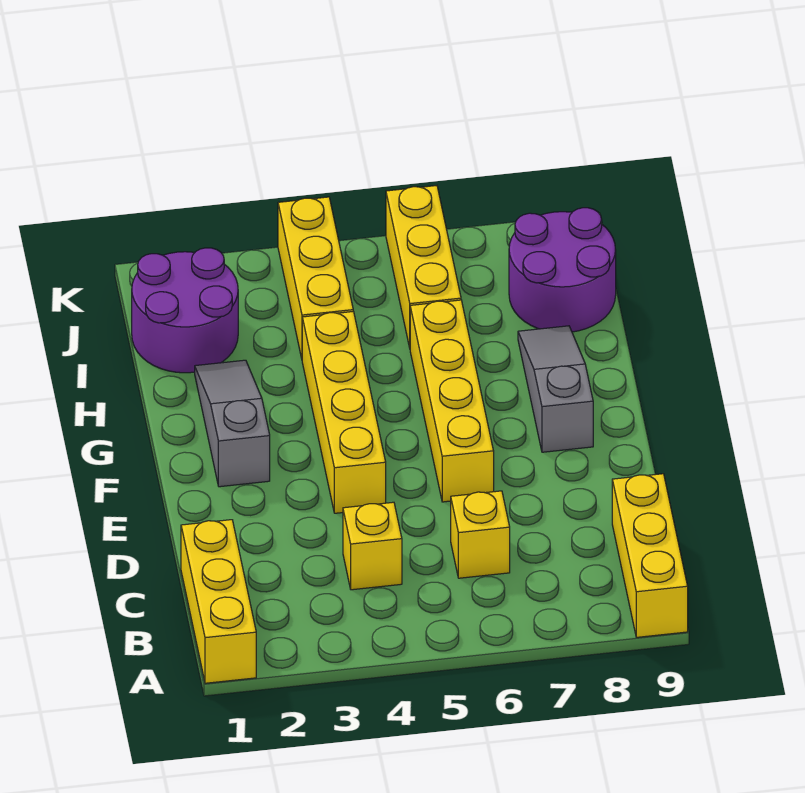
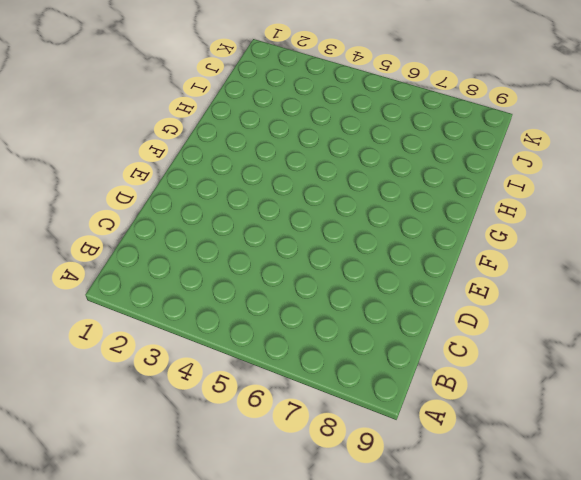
none -> yellow 1x3 brick [181,520,256,683]
none -> yellow 1x3 brick [612,474,688,637]
none -> yellow 1x1 brick [343,502,402,590]

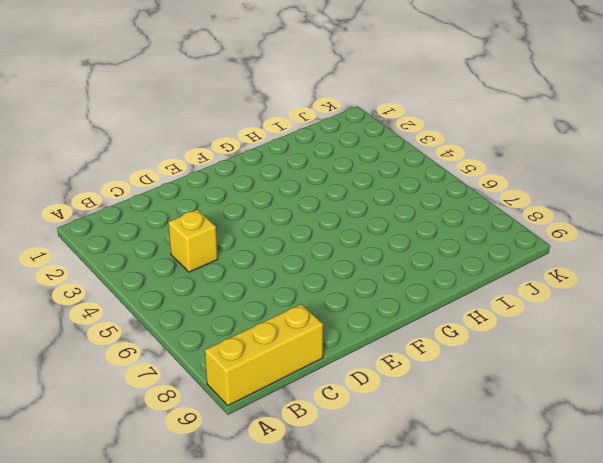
none -> yellow 1x3 brick [181,520,256,683]
none -> yellow 1x1 brick [451,491,510,578]
none -> yellow 1x4 brick [302,312,386,513]

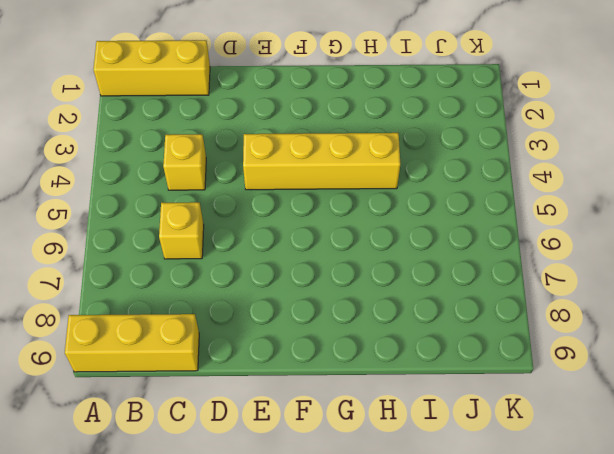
none -> yellow 1x4 brick [410,300,494,502]
none -> grey 1x3 slope [195,360,270,487]
none -> grey 1x3 slope [518,326,593,452]

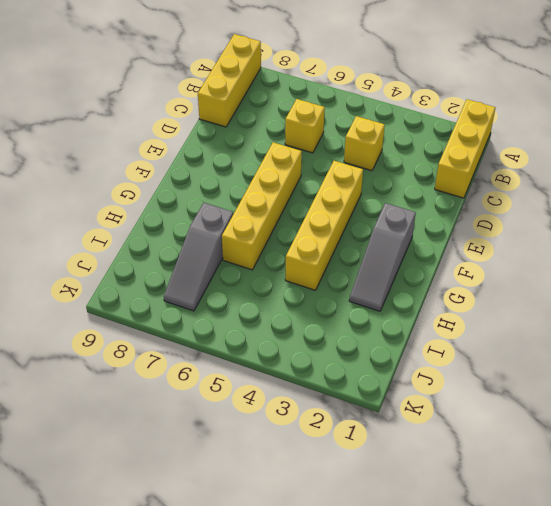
grey 1x3 slope [164,203,233,311] -> grey 1x3 slope moved to [518,326,593,452]
none -> purple 2x2 round brick [132,248,238,373]
none -> yellow 1x3 brick [278,197,353,358]
none -> yellow 1x3 brick [386,186,461,348]

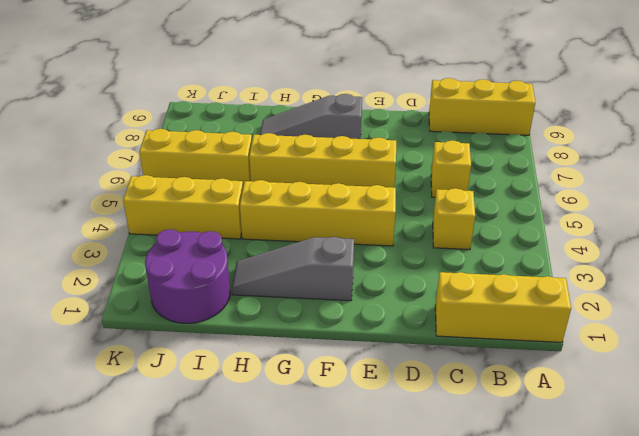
none -> purple 2x2 round brick [509,208,616,332]

